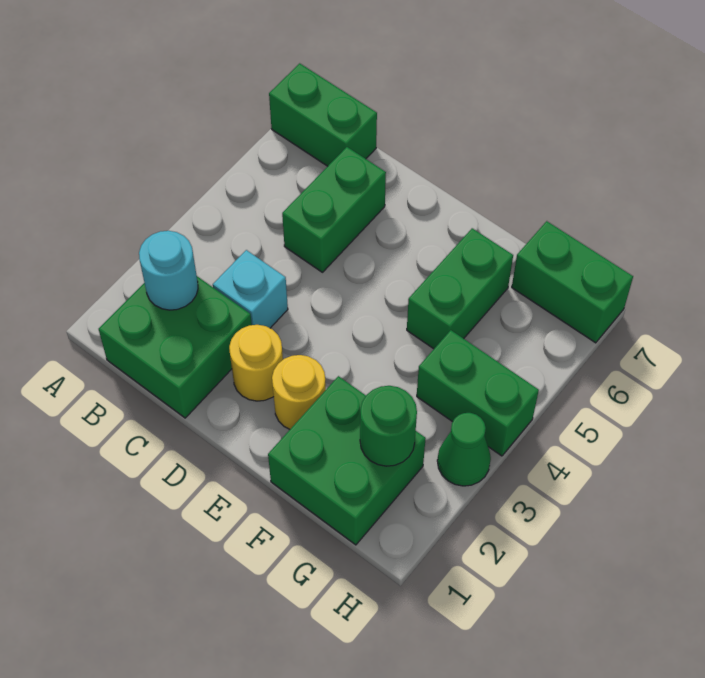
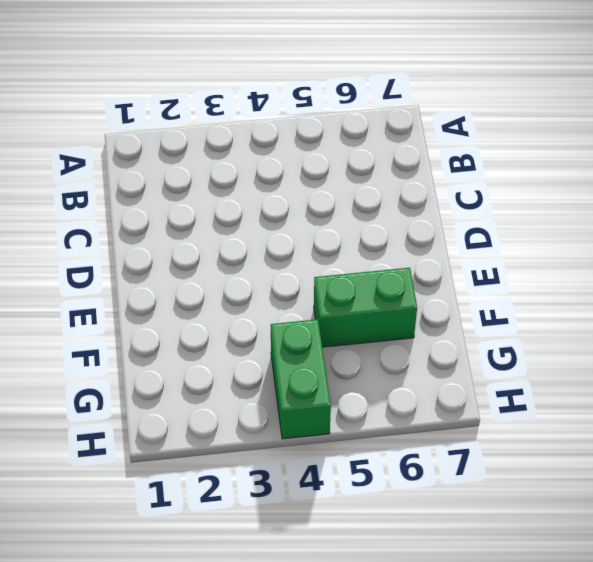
none -> green 1x2 brick [269,63,377,166]
none -> green 2x2 brick [99,276,252,418]
none -> cyan 1x1 brick [213,250,288,328]

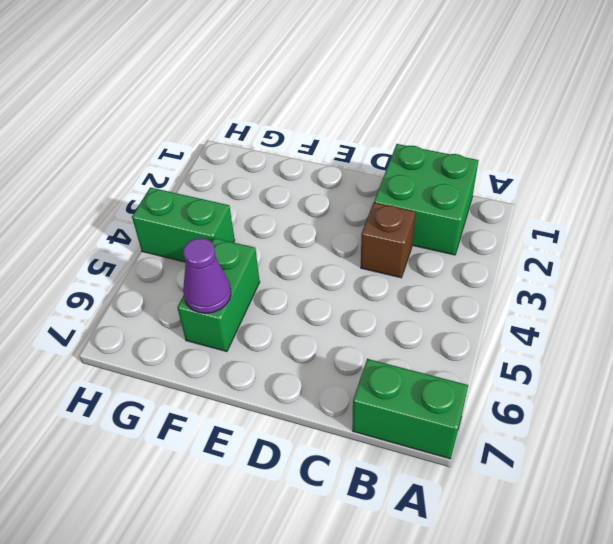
brown 1x1 brick [361,203,415,278] -> cyan 1x1 brick [213,250,288,328]
purple 1x1 cone [183,238,231,313] -> none
none -> green 1x2 brick [282,147,386,272]
none -> yellow 1x1 round brick [229,325,283,401]
none -> yellow 1x1 round brick [272,355,326,429]

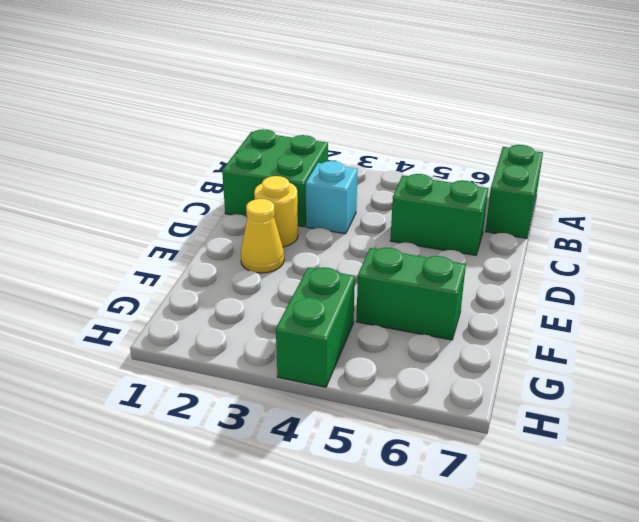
yellow 1x1 cone [241,199,284,273] -> yellow 1x1 round brick [272,355,326,429]
none -> green 2x2 brick [268,376,426,545]
none -> green 1x2 brick [512,221,633,343]
none -> green 1x1 cone [437,413,491,486]

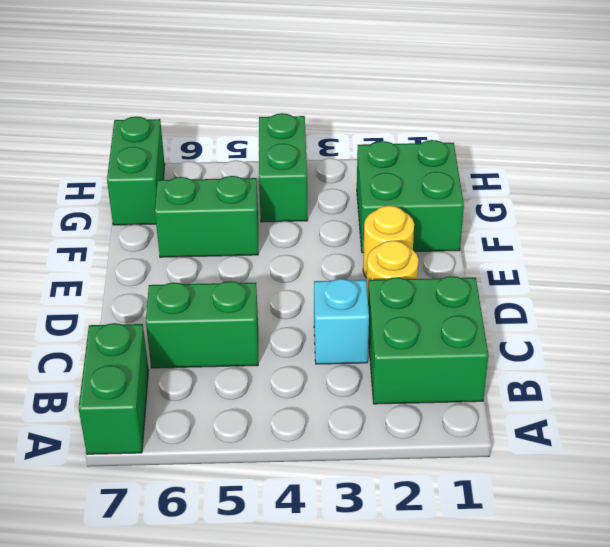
none -> green 1x1 cone [437,413,491,486]
none -> cyan 1x1 round brick [139,231,198,310]
none -> green 1x1 round brick [360,386,417,466]

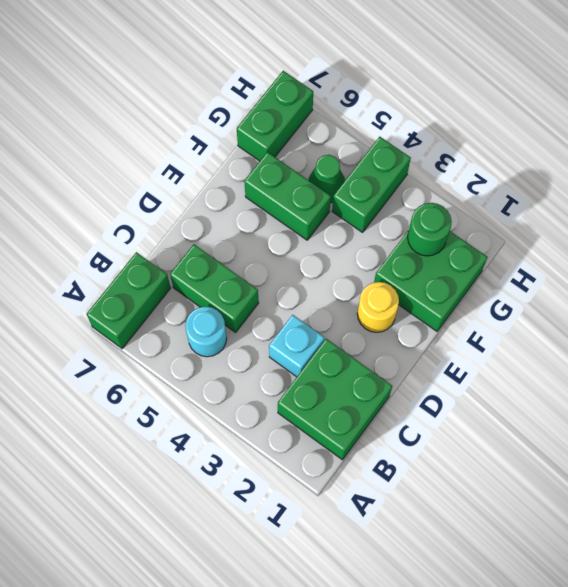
cyan 1x1 round brick [185,307,227,357] -> cyan 1x1 round brick moved to [139,231,198,310]
green 1x1 cone [309,155,345,203] -> green 1x1 cone moved to [437,413,491,486]
none -> yellow 1x1 round brick [229,325,283,401]

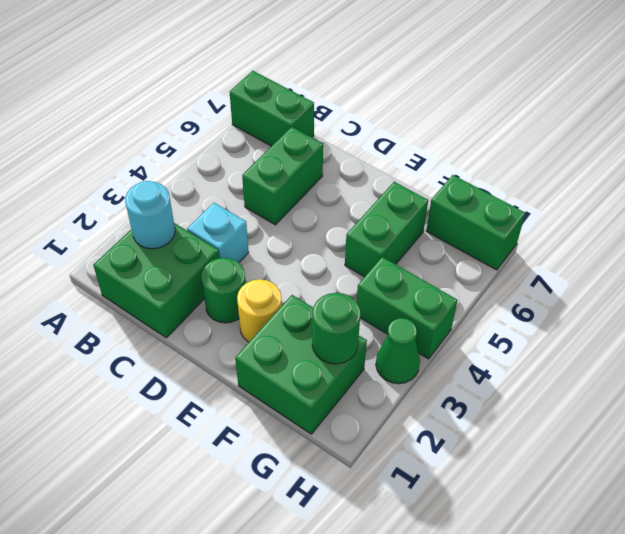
green 1x1 round brick [201,258,246,323] -> yellow 1x1 round brick [229,325,283,401]

